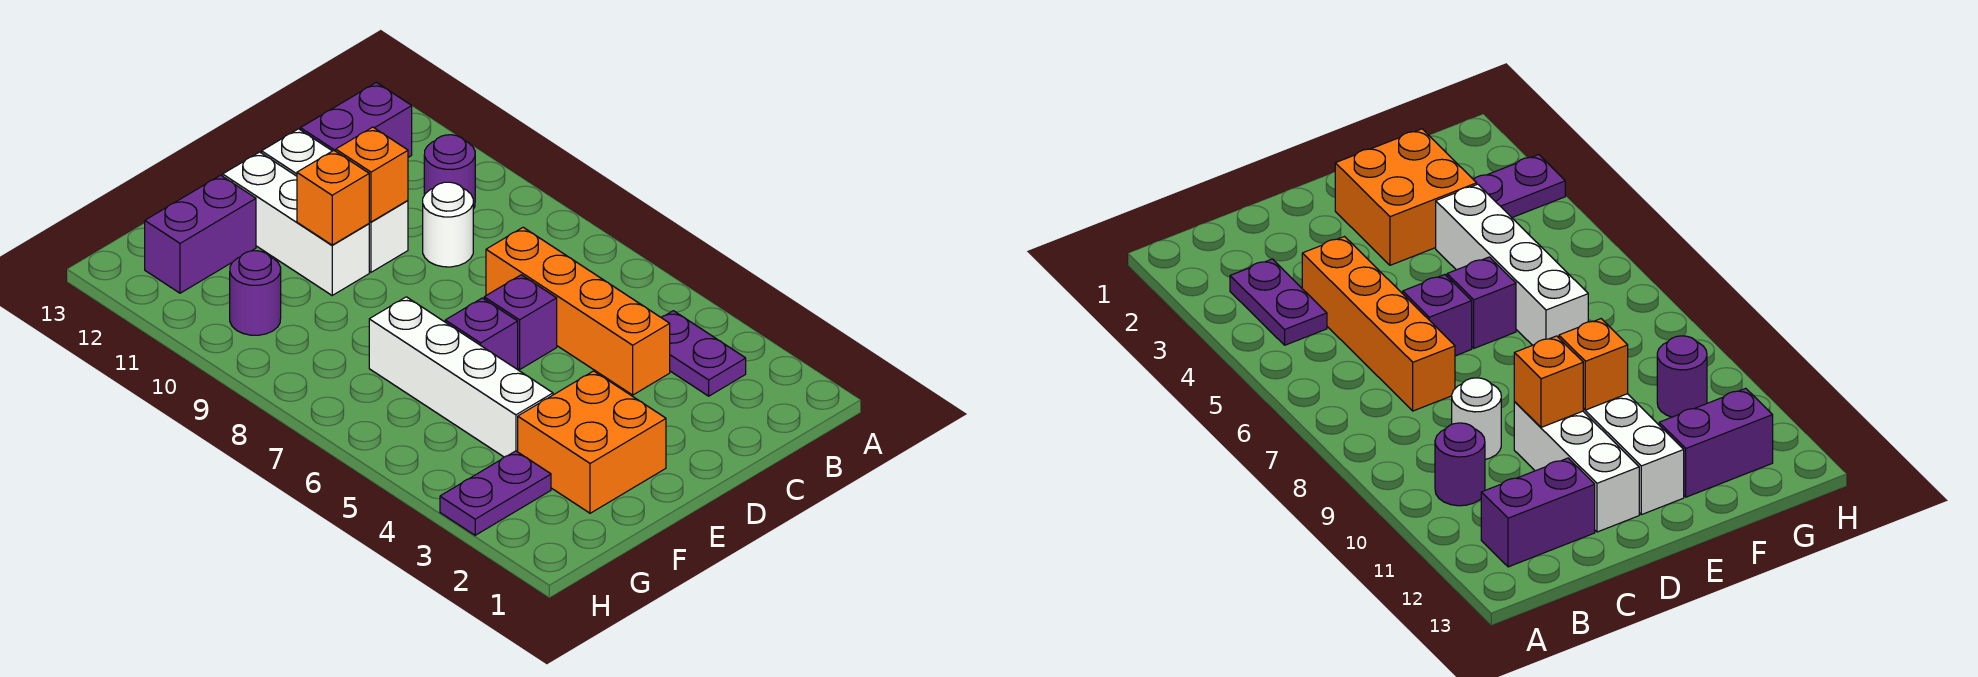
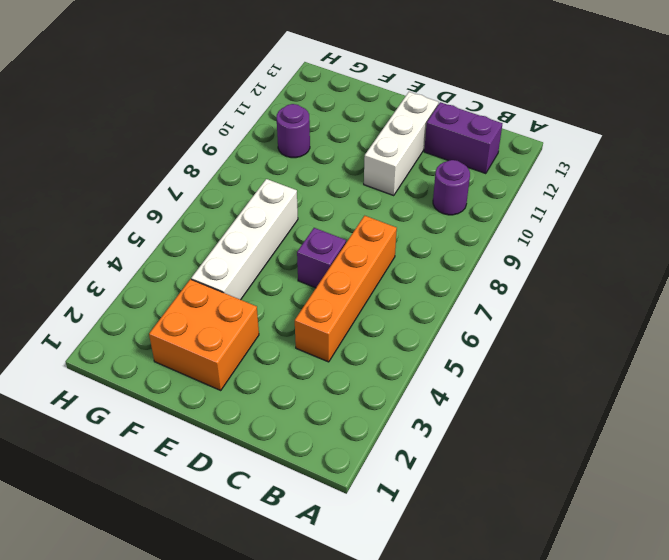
none -> purple 1x2 plate [661,311,746,396]
none -> white 1x1 round brick [423,182,473,267]
none -> purple 1x1 brick [445,298,518,370]

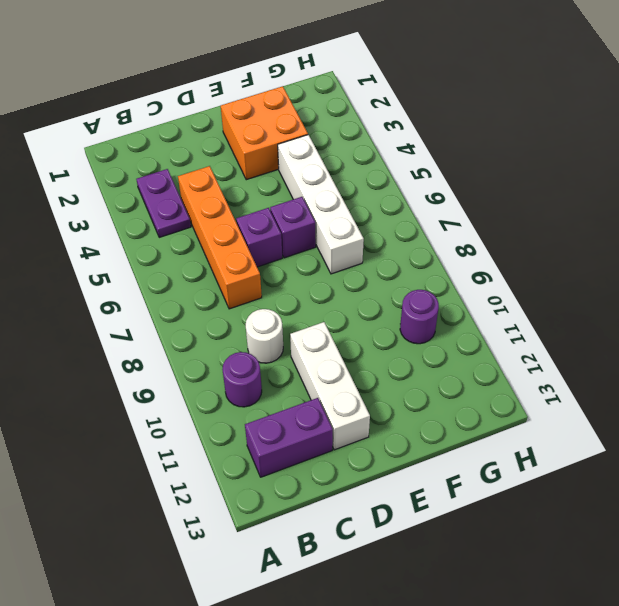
none -> white 1x3 brick [223,152,369,295]
none -> purple 1x2 brick [145,175,256,293]
none -> purple 1x2 plate [440,451,551,535]

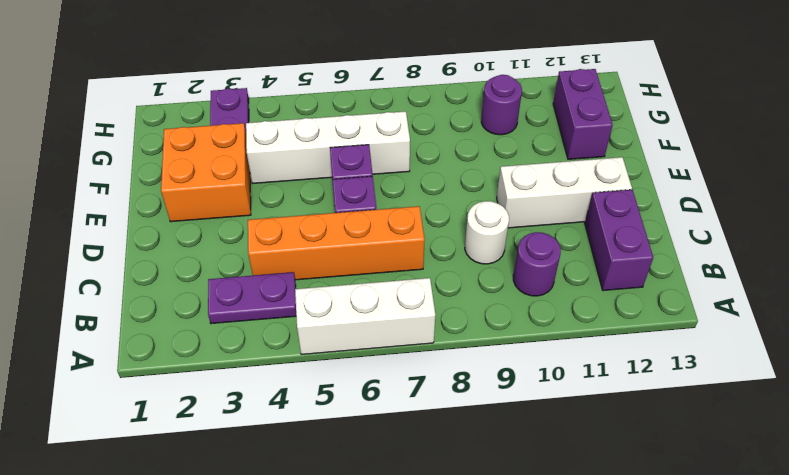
white 1x3 brick [295,278,435,354] -> white 1x3 brick moved to [223,152,369,295]
none -> orange 1x1 brick [336,127,408,222]
none -> orange 1x1 brick [297,150,369,245]

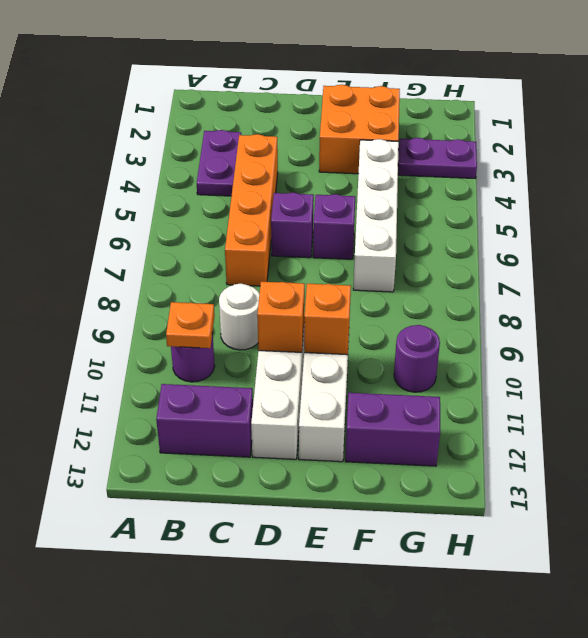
orange 1x1 plate [166,302,215,348] -> none

